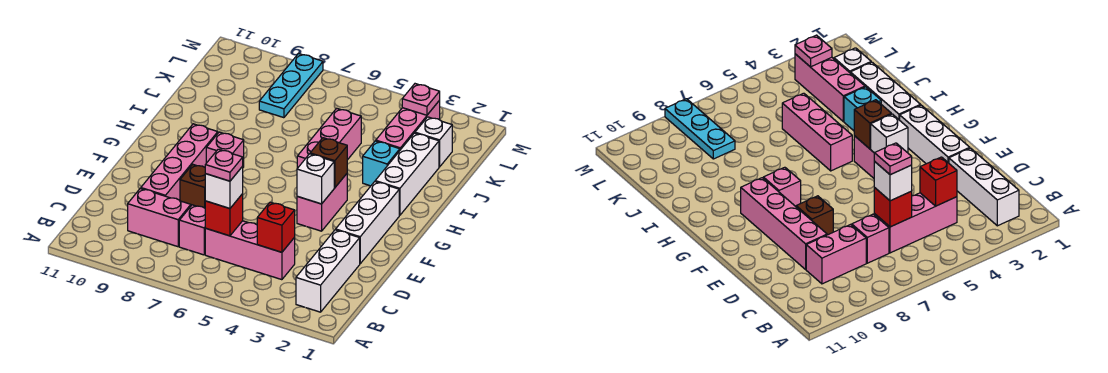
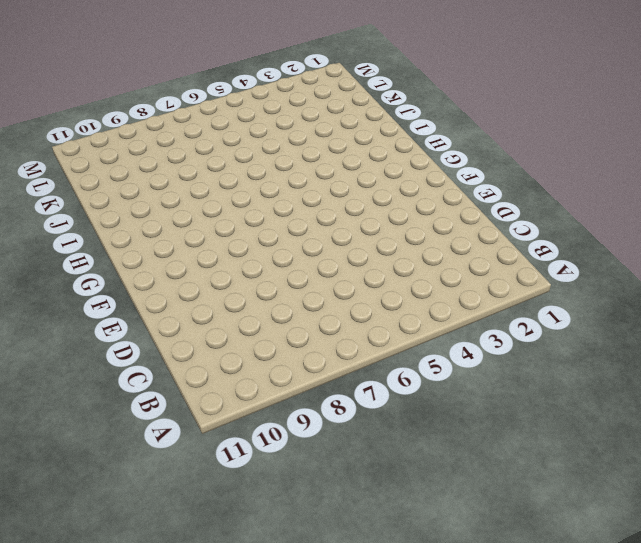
none -> white 1x3 brick [296,230,360,312]
none -> pink 1x3 brick [205,221,295,280]
none -> pink 1x1 brick [179,205,205,255]

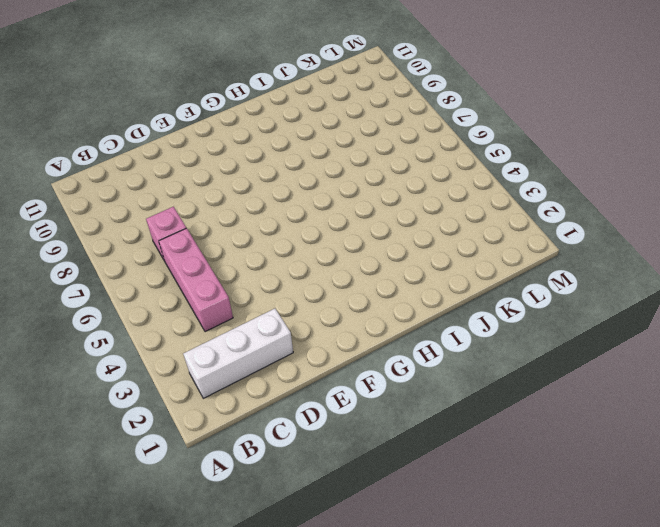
none -> pink 1x2 brick [128,188,191,247]
none -> pink 1x4 brick [141,124,218,200]
none -> white 1x3 brick [336,182,399,264]

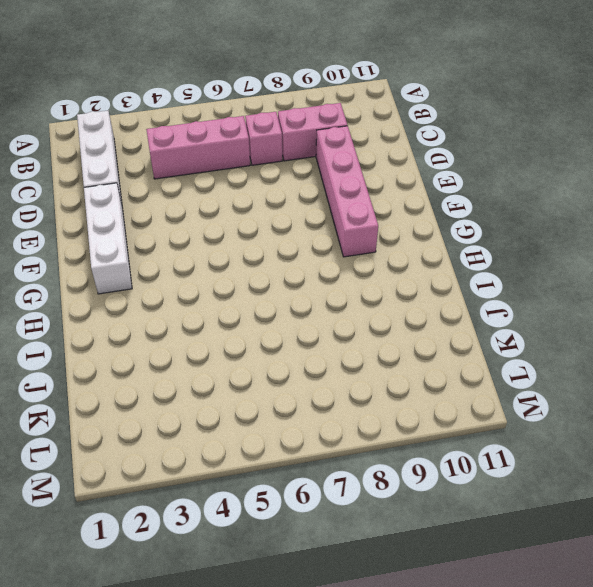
none -> brown 1x1 brick [180,164,206,208]
none -> pink 1x2 brick [297,174,347,231]
none -> pink 1x1 brick [206,132,244,167]

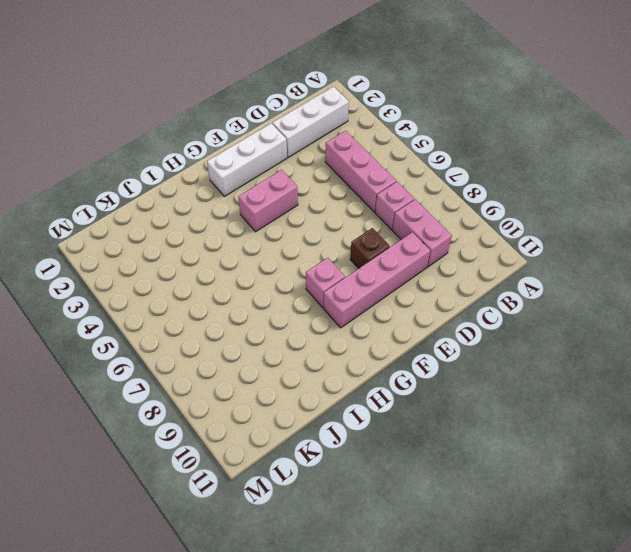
none -> white 1x3 brick [375,133,439,215]
none -> pink 1x3 brick [297,108,361,168]
none -> cyan 1x1 brick [363,141,400,186]

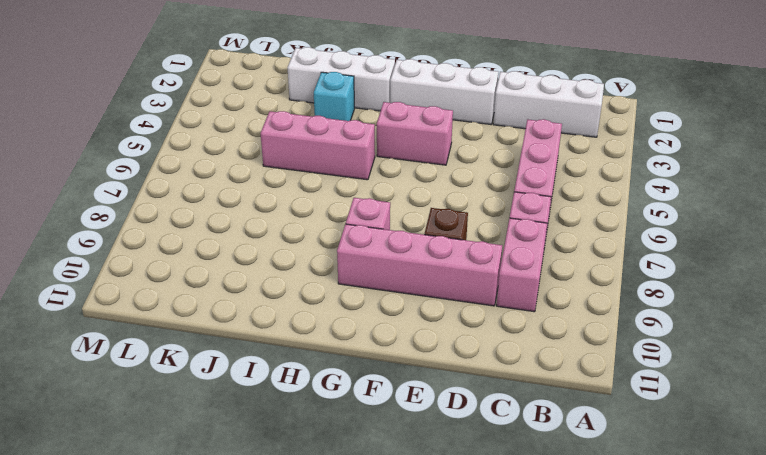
none -> pink 1x3 brick [376,101,440,150]
none -> white 1x1 brick [415,117,452,167]
none -> cyan 1x3 plate [259,54,323,118]

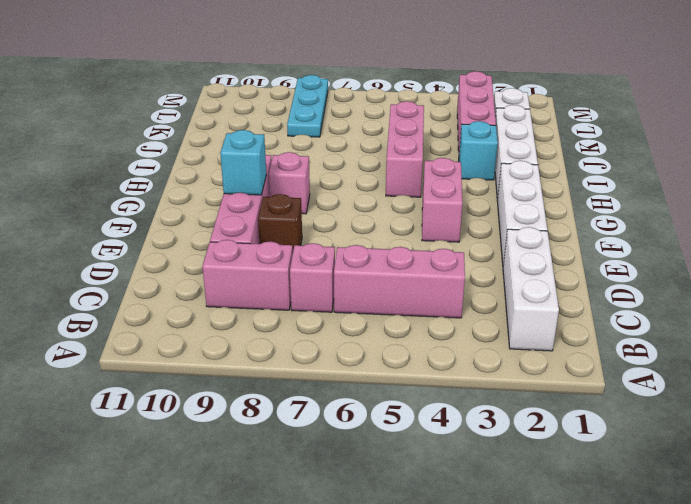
cyan 1x1 brick [220,130,266,195] -> none
none -> red 1x1 brick [257,202,295,252]
none -> red 1x1 brick [205,194,243,236]
none -> white 1x1 brick [297,154,334,204]

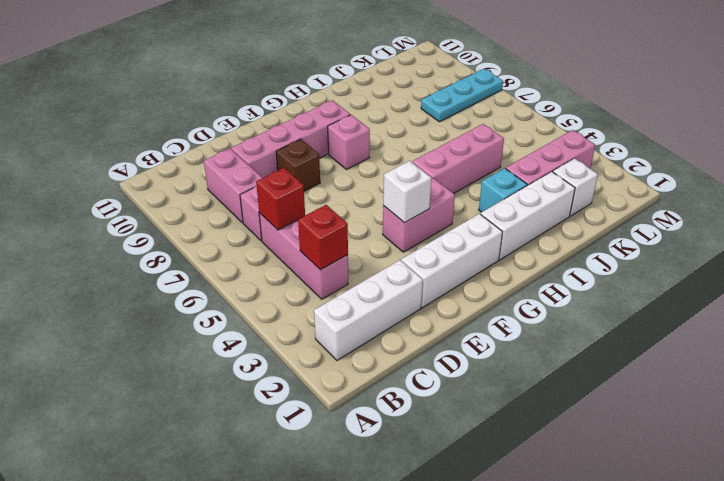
none -> brown 1x1 brick [310,138,347,188]
none -> pink 1x1 plate [402,84,440,115]
none -> white 1x1 brick [205,166,243,208]

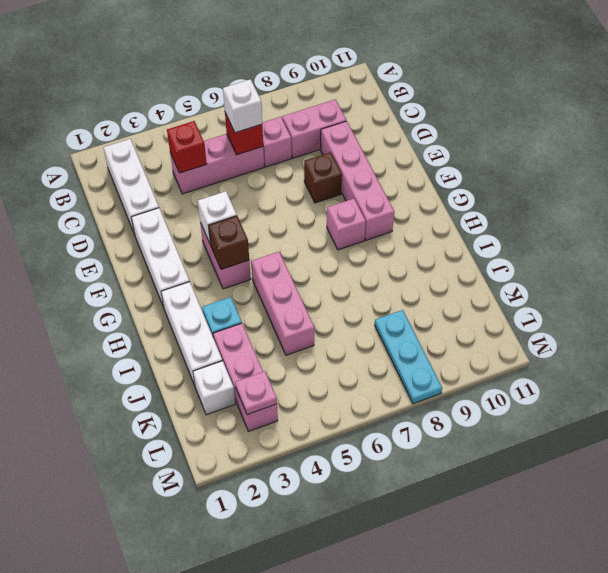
none -> pink 1x1 plate [205,149,243,181]

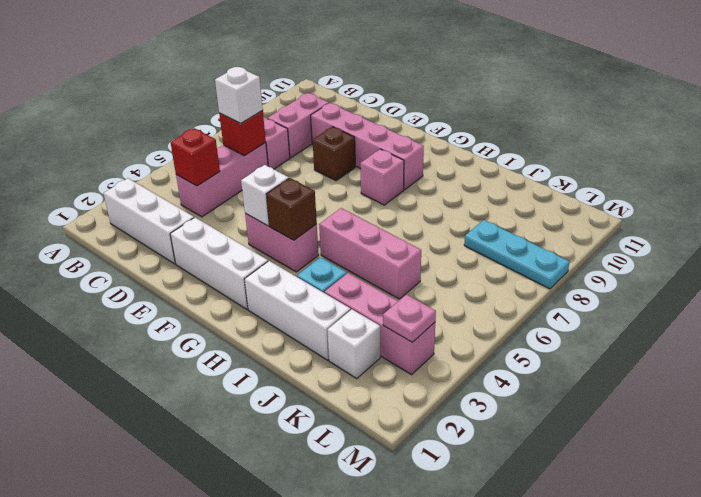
none -> pink 1x1 plate [205,149,243,181]

